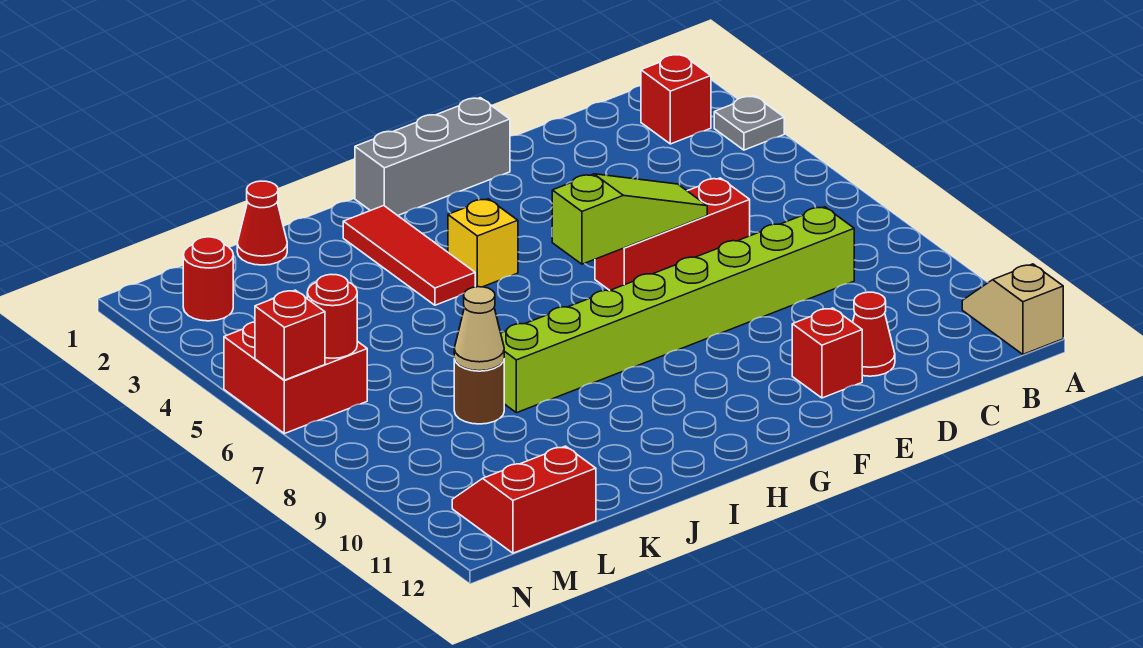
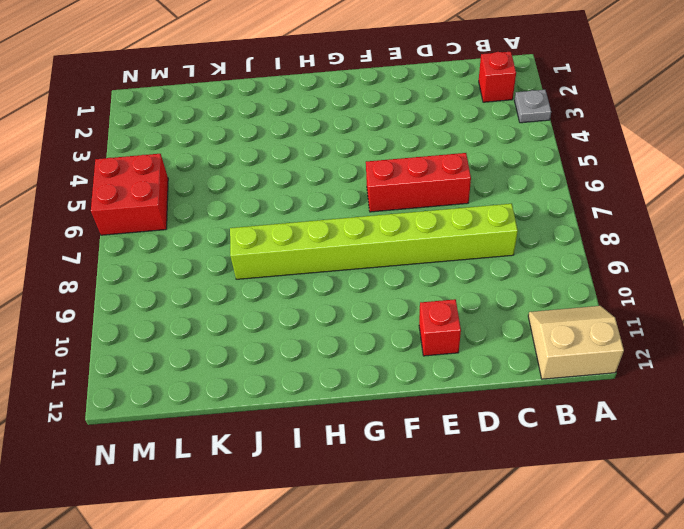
tan 2x2 slope [528,306,624,379] -> tan 1x2 slope [962,264,1063,354]
none -> red 1x1 cone [853,292,895,376]
none -> grey 1x3 brick [355,98,510,215]
none -> yellow 1x1 brick [448,199,518,287]

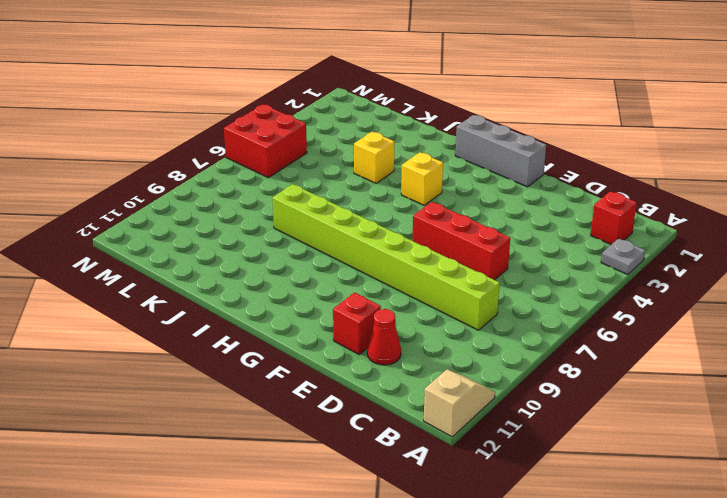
yellow 1x1 brick [354,132,394,183] -> none
none -> red 1x3 tile [343,206,475,305]
none -> red 1x1 cone [237,181,287,265]
none -> brown 1x1 round brick [454,359,504,424]

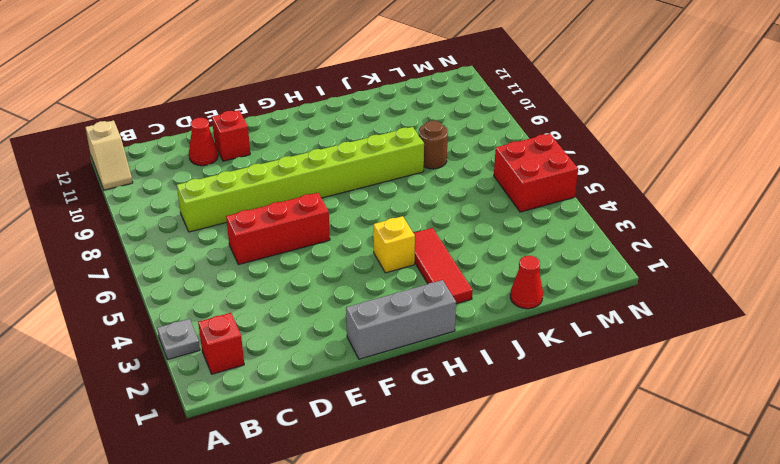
none -> red 2x2 slope [452,446,596,553]
none -> red 1x1 round brick [183,237,233,321]
none -> lime 1x3 slope [552,174,707,264]

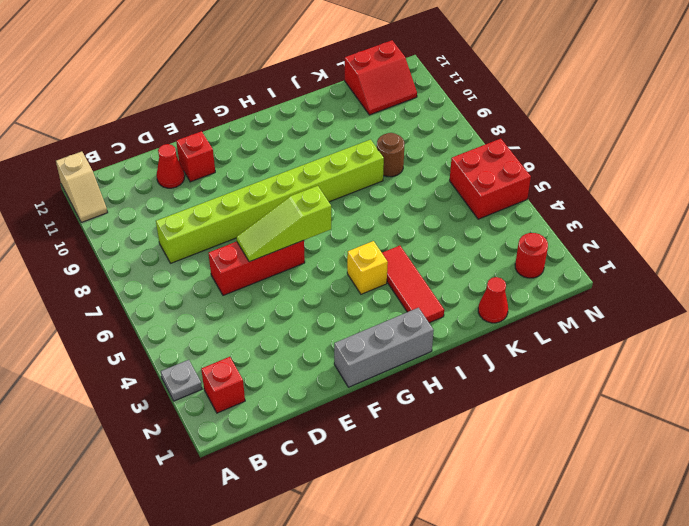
none -> tan 1x1 cone [454,287,504,371]
none -> red 1x1 round brick [307,275,357,358]
none -> red 1x1 brick [255,290,325,380]

